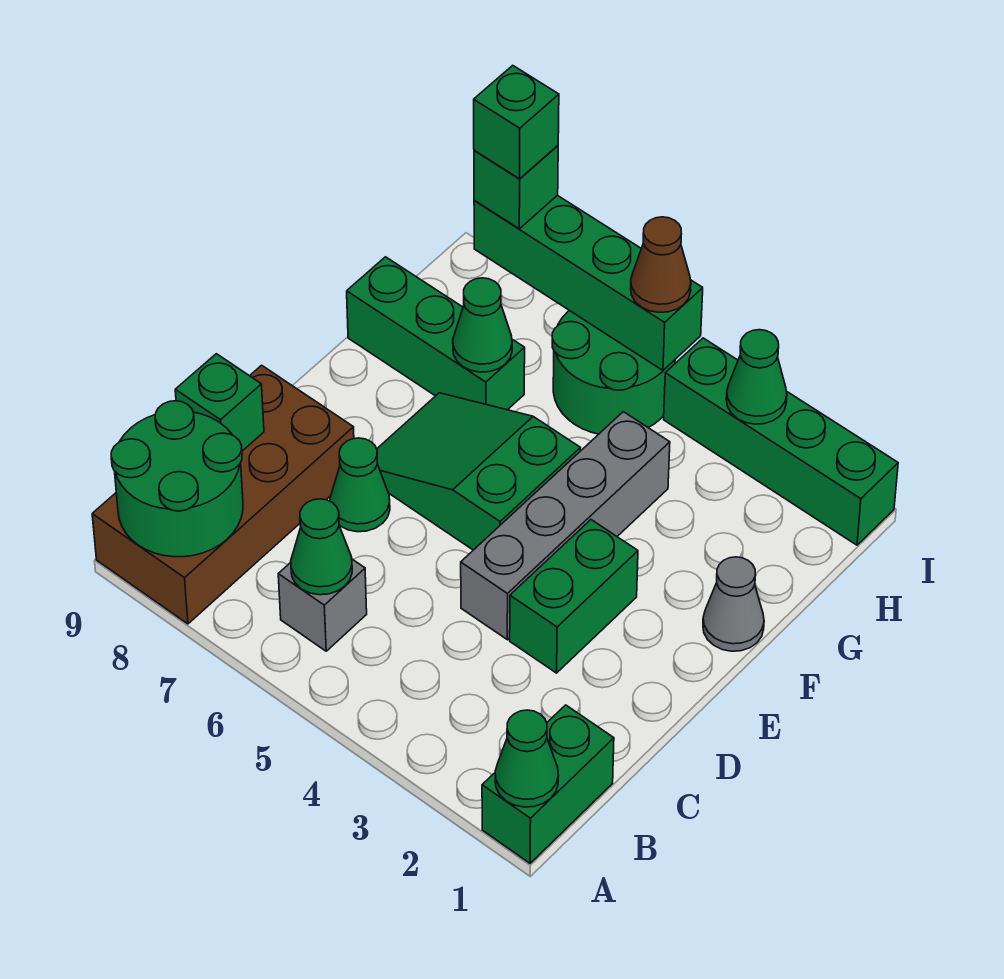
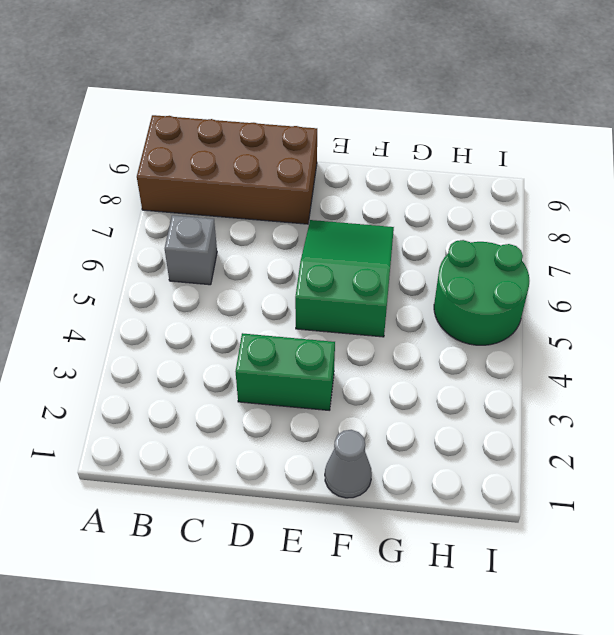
none -> green 1x2 brick [482,705,614,863]
none -> grey 1x4 brick [461,412,670,640]
none -> green 1x1 cone [330,438,390,532]

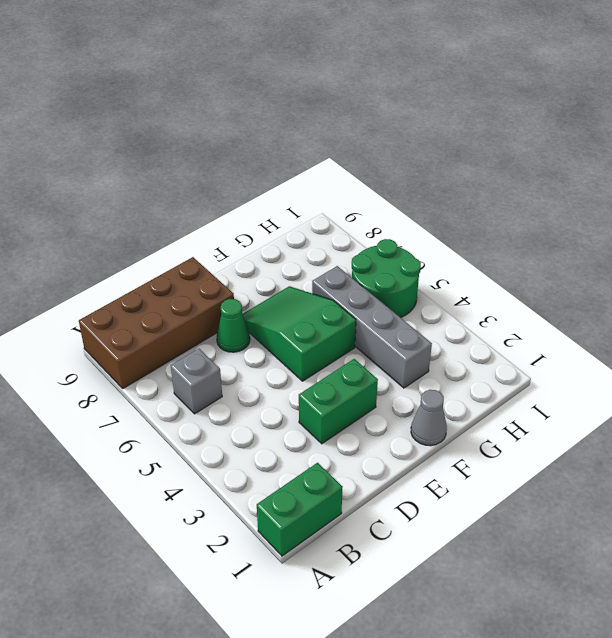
grey 1x4 brick [312,266,432,388] -> grey 1x4 brick turned to [461,412,670,640]
none -> green 1x3 brick [347,257,525,410]
none -> green 1x4 brick [664,338,898,545]
none -> green 1x1 cone [495,710,559,807]

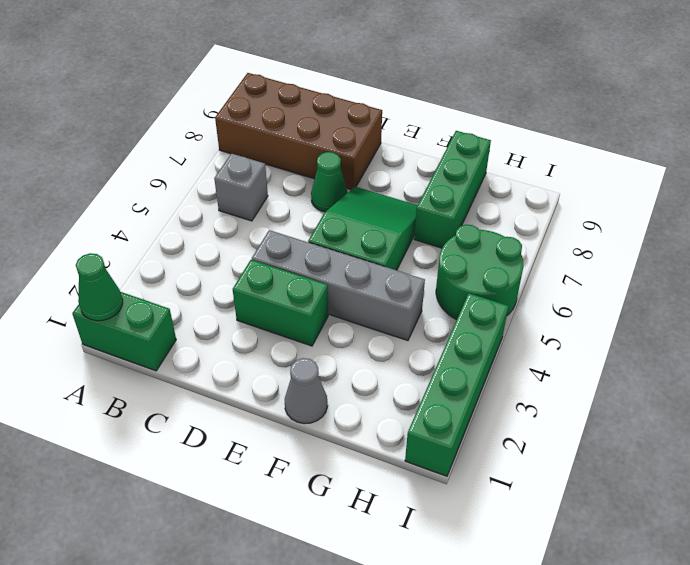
none -> green 2x2 round brick [111,401,243,557]
none -> green 1x1 cone [291,499,352,595]
none -> green 1x1 brick [175,354,264,451]

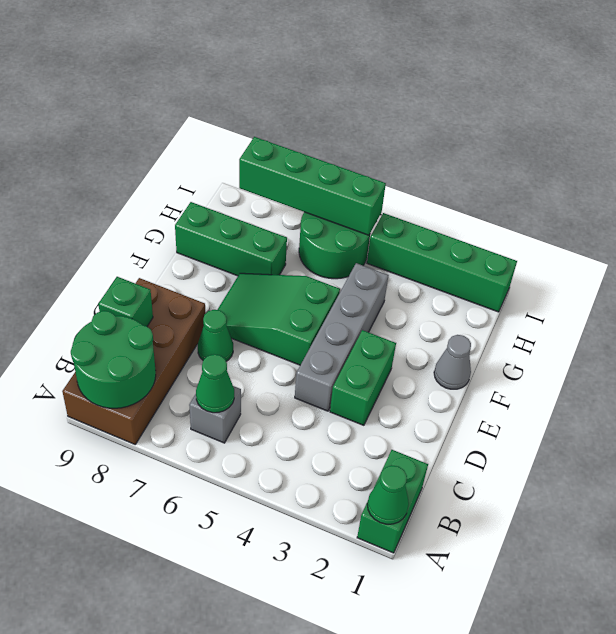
none -> green 1x1 cone [453,278,512,372]
none -> green 1x1 cone [726,330,787,424]
none -> brown 1x1 cone [631,217,691,312]

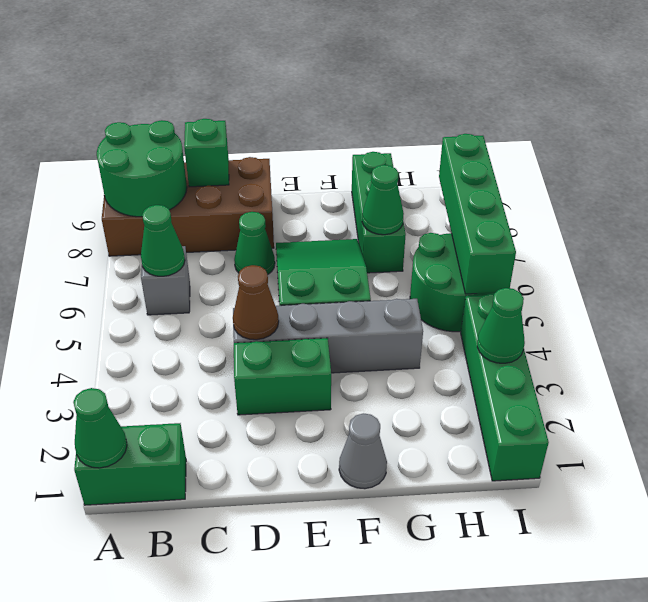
brown 1x1 cone [233,265,279,340] -> brown 1x1 cone moved to [631,217,691,312]
none -> green 1x1 brick [474,146,558,229]
none -> green 1x1 brick [474,65,559,179]

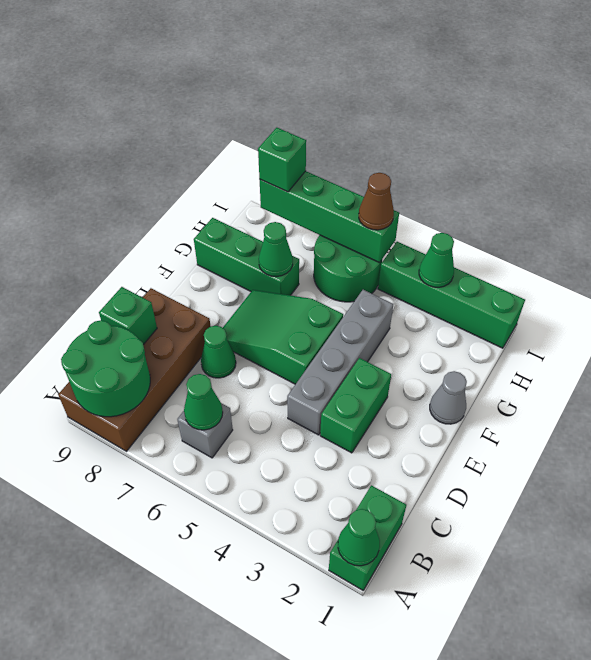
none -> green 1x1 brick [474,65,559,179]

